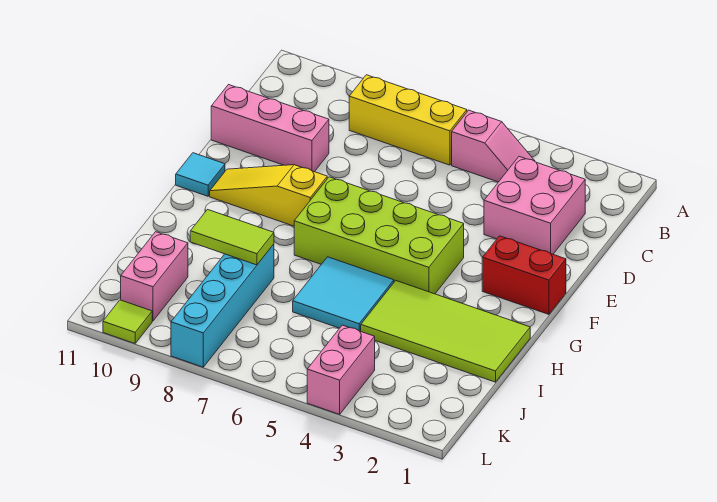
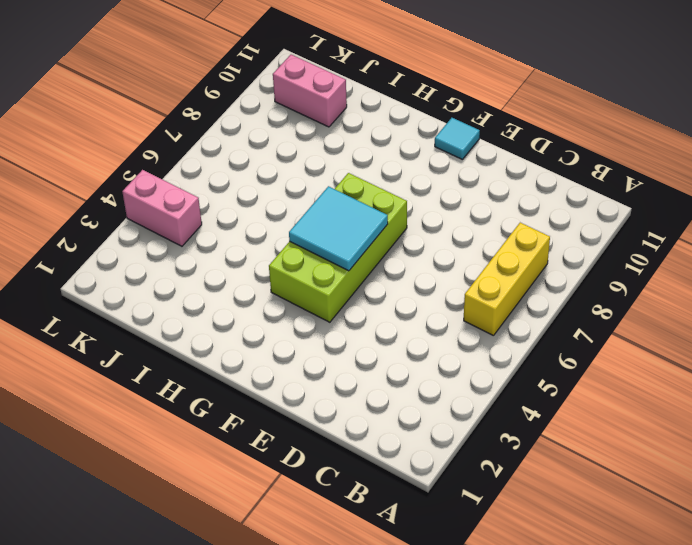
cyan 2x2 tile [289,186,388,271] -> cyan 2x2 tile moved to [293,257,394,331]
none -> pink 1x2 slope [452,110,535,182]
none -> pink 2x2 brick [484,157,585,254]
none -> pink 1x3 brick [211,85,329,172]

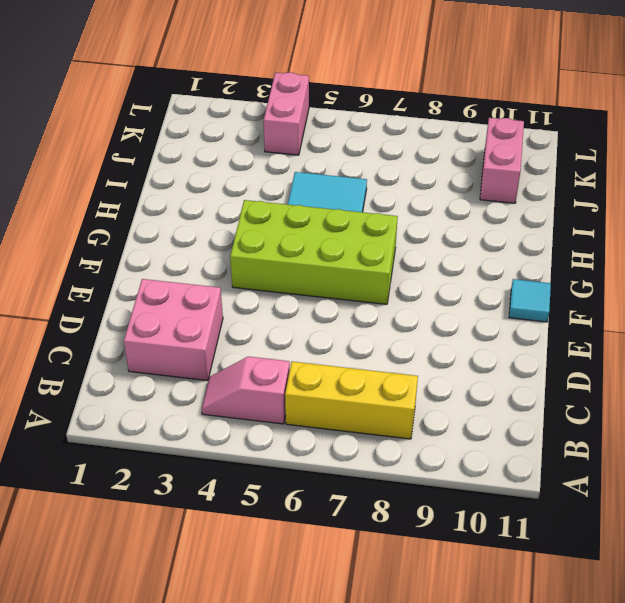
none -> pink 1x3 brick [211,85,329,172]
none -> red 1x2 brick [482,236,566,314]
none -> yellow 1x3 slope [210,165,327,226]

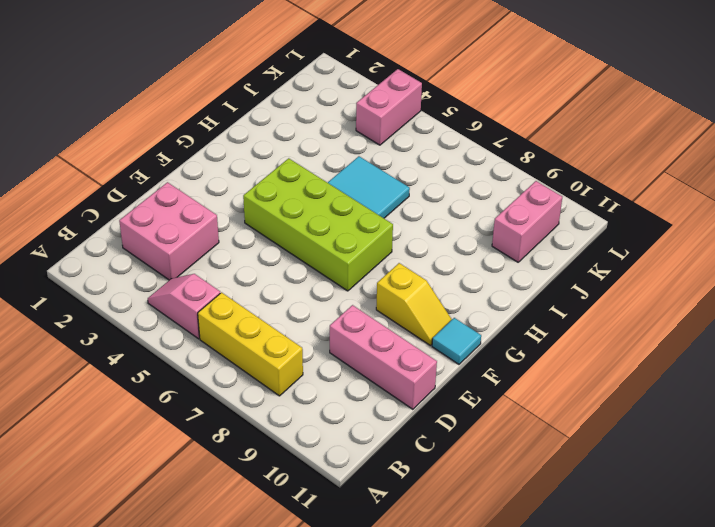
yellow 1x2 slope [376,263,452,346] -> yellow 1x3 slope [210,165,327,226]
none -> red 1x2 brick [482,236,566,314]
none -> lime 2x4 tile [361,281,530,382]
none -> cyan 1x4 brick [171,244,274,367]

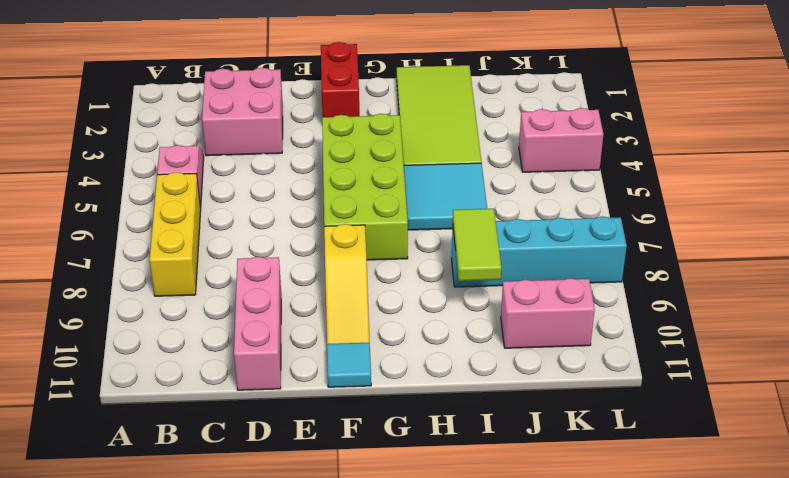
none -> lime 1x1 tile [103,300,152,343]

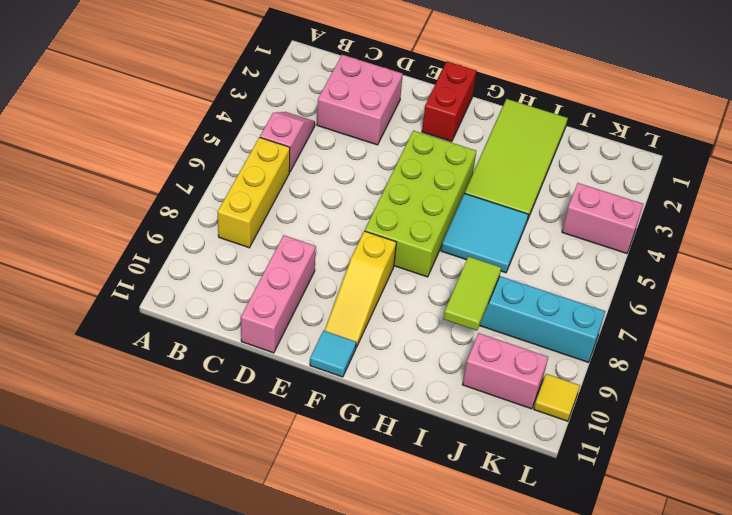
yellow 1x1 tile [534,374,580,421] -> lime 1x1 tile [103,300,152,343]

